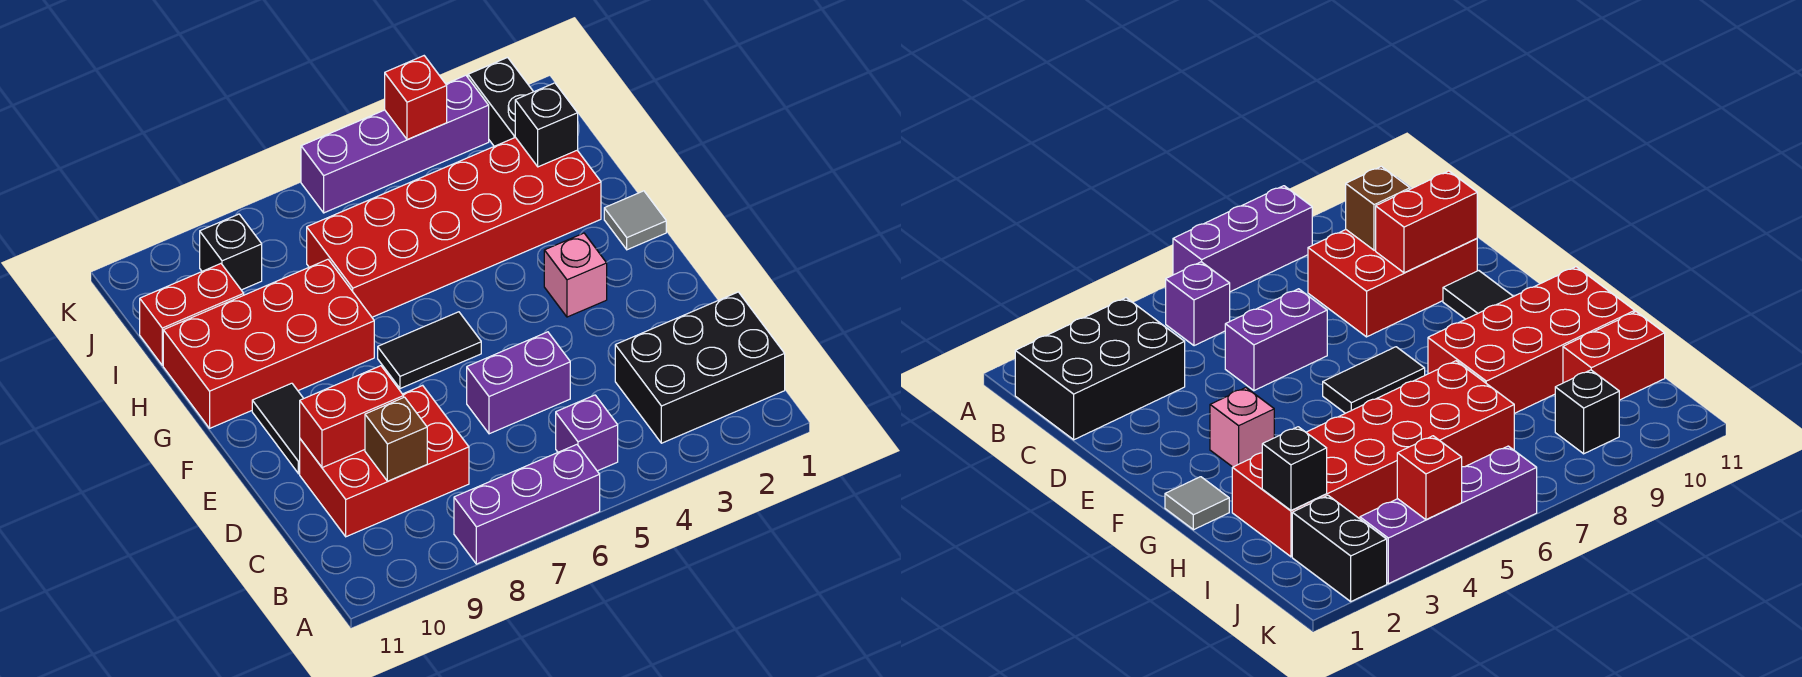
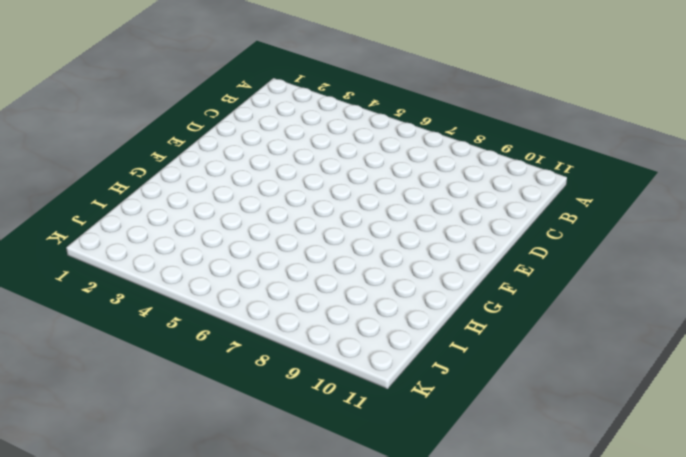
none -> purple 1x3 brick [454,445,600,564]
none -> black 2x3 brick [615,292,785,443]
none -> purple 1x1 brick [556,395,618,471]

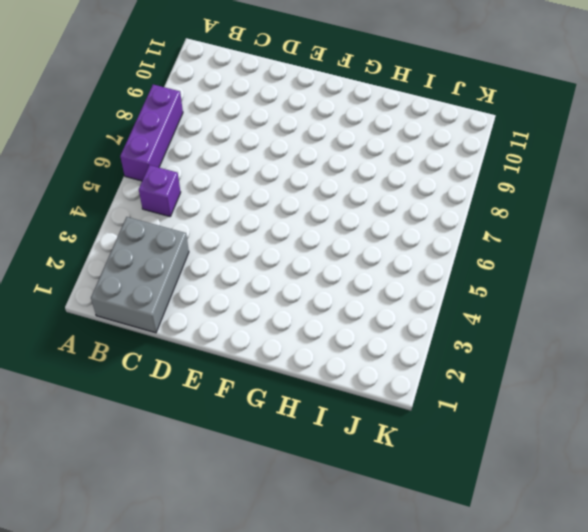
grey 2x3 brick [91,217,189,333] -> black 2x3 brick [615,292,785,443]
none -> red 2x3 brick [300,385,469,537]
none -> purple 1x2 brick [467,332,570,434]
none -> black 1x2 tile [252,383,304,474]

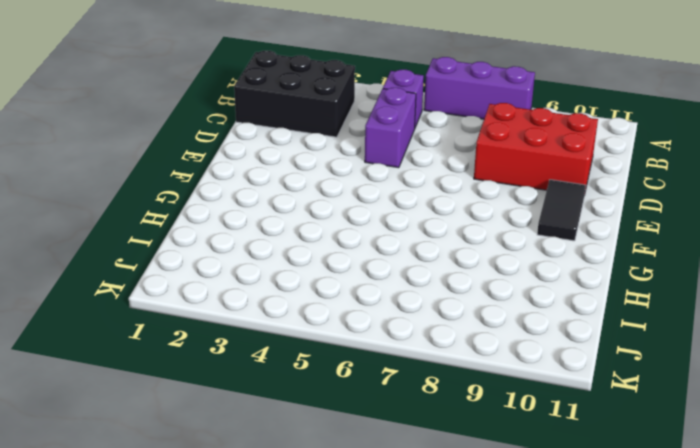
purple 1x2 brick [365,88,416,168] -> purple 1x2 brick turned to [467,332,570,434]
none -> pink 1x1 brick [544,233,607,317]
none -> black 1x2 tile [378,312,481,389]
none -> grey 1x1 tile [604,191,666,250]

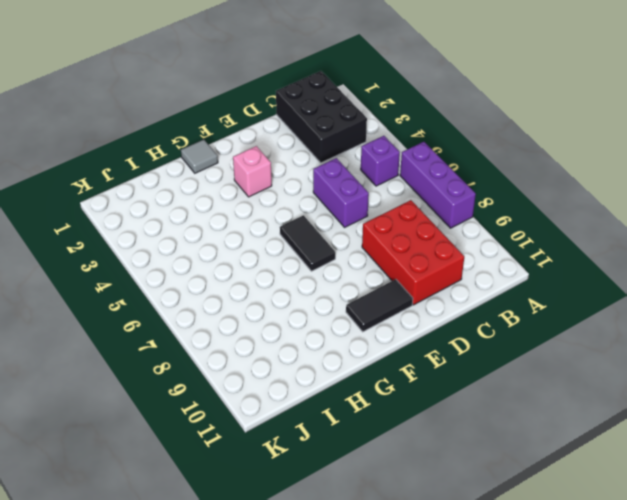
none -> red 2x4 brick [163,259,374,428]
none -> red 2x6 brick [307,137,601,317]
none -> red 1x2 brick [140,264,244,365]

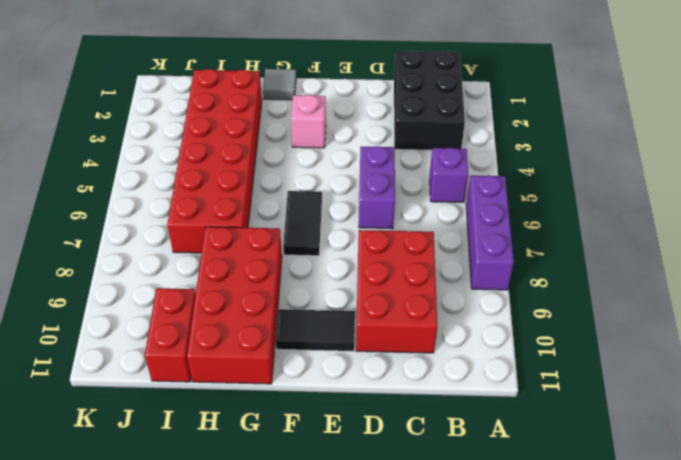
none -> black 1x2 brick [468,57,533,146]
none -> black 1x1 brick [200,214,262,290]
none -> purple 1x4 brick [301,75,489,213]

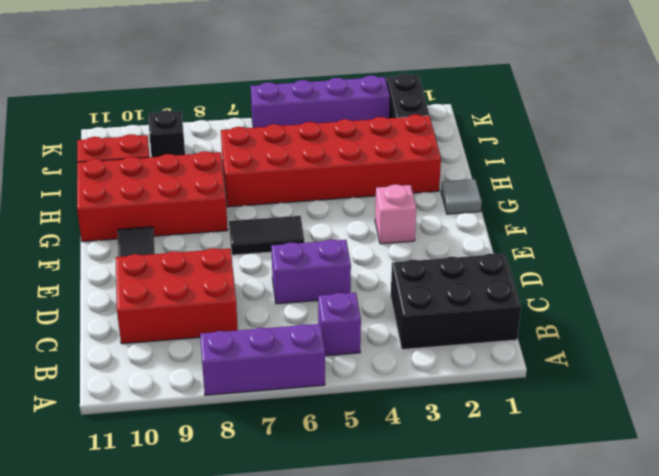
none -> brown 1x1 brick [365,397,427,481]
none -> red 1x2 brick [300,366,404,468]
none -> black 1x1 brick [515,83,578,167]

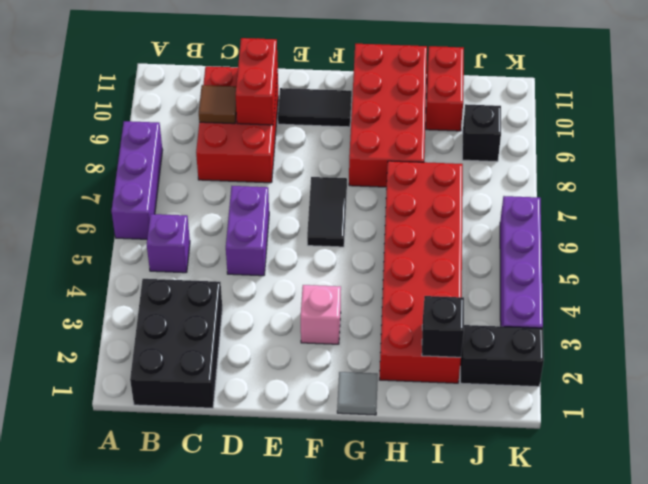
brown 1x1 tile [199,85,236,124] -> brown 1x1 brick [365,397,427,481]
none -> red 1x1 brick [385,56,447,140]

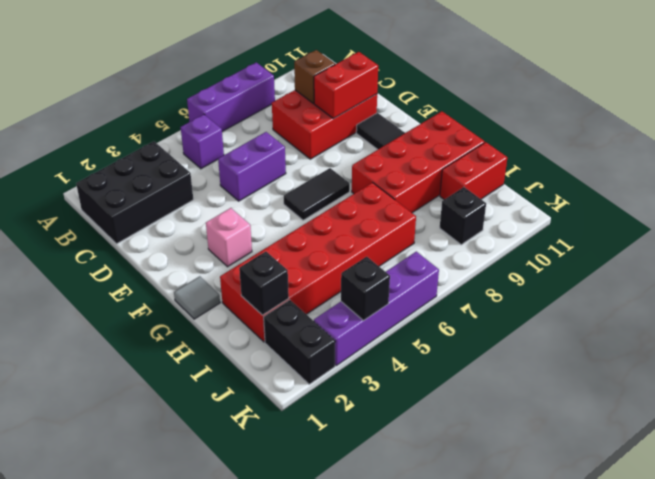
black 1x1 brick [341,257,390,320] -> red 1x1 brick [385,56,447,140]

